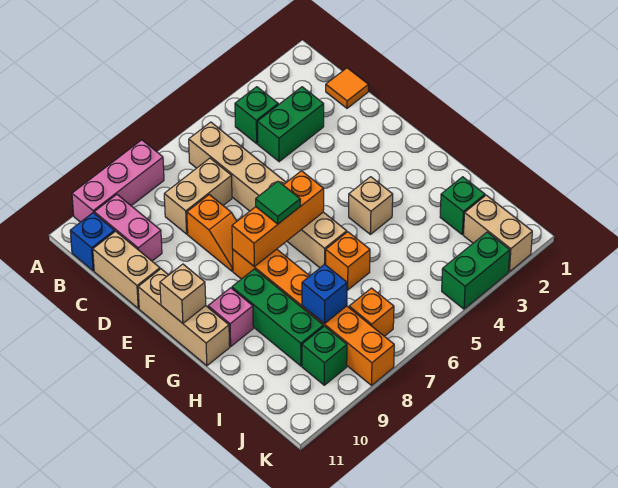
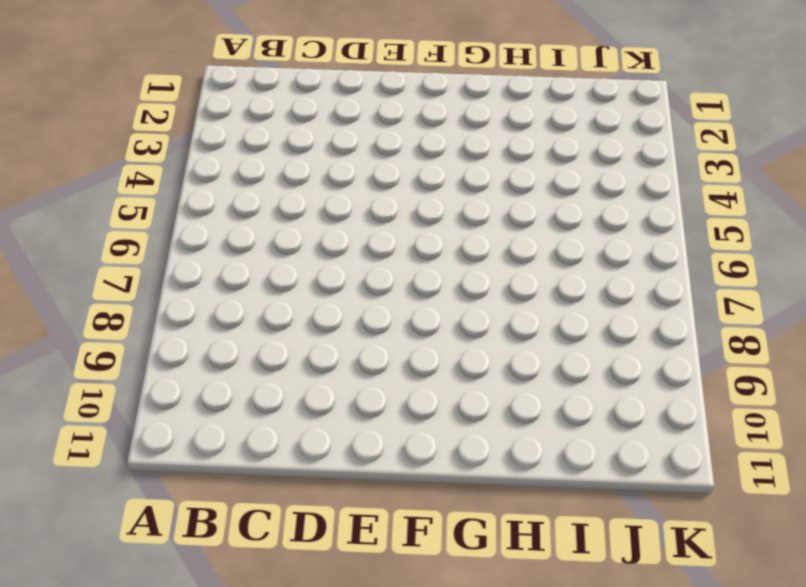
none -> pink 1x3 brick [72,140,164,222]
none -> green 1x1 brick [235,87,278,144]
none -> tan 1x6 brick [189,122,347,268]

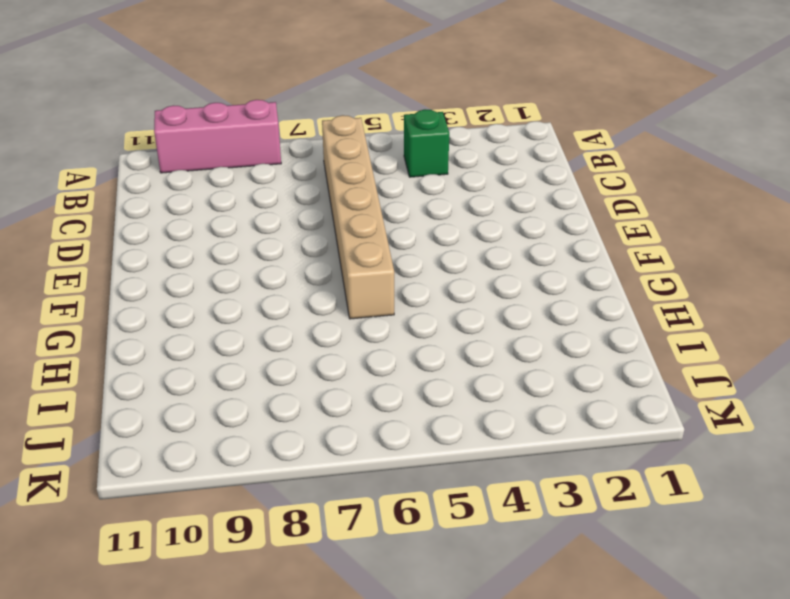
none -> pink 1x2 brick [94,195,162,261]
none -> blue 1x1 brick [70,213,115,271]
none -> orange 1x1 tile [326,68,368,108]

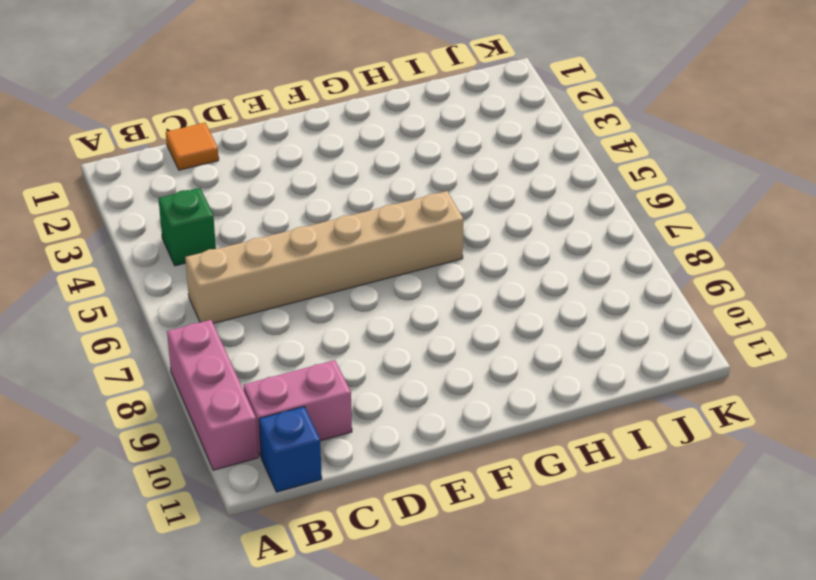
none -> green 1x2 brick [257,87,324,162]
none -> tan 1x2 brick [164,158,232,234]
none -> tan 1x2 brick [93,231,160,308]

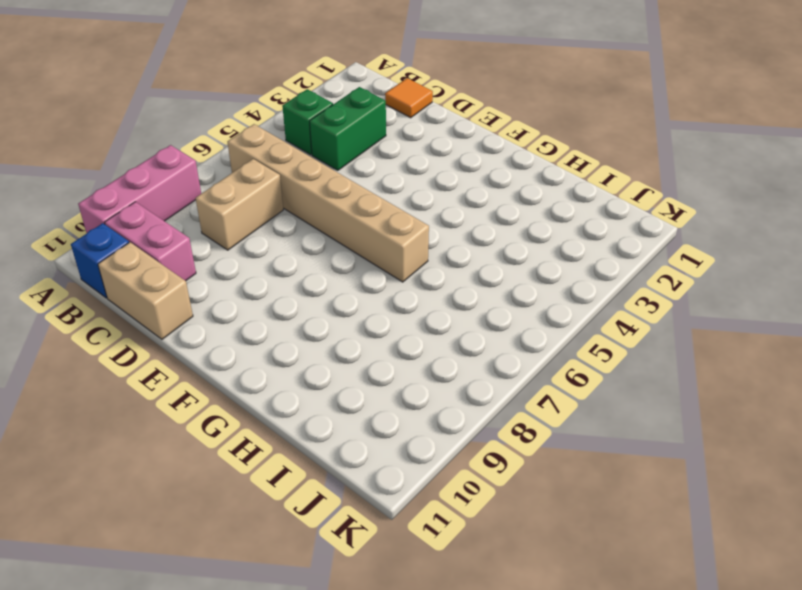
none -> orange 1x2 slope [187,195,237,271]
none -> tan 1x3 brick [138,269,230,366]
none -> orange 1x6 brick [233,249,394,385]

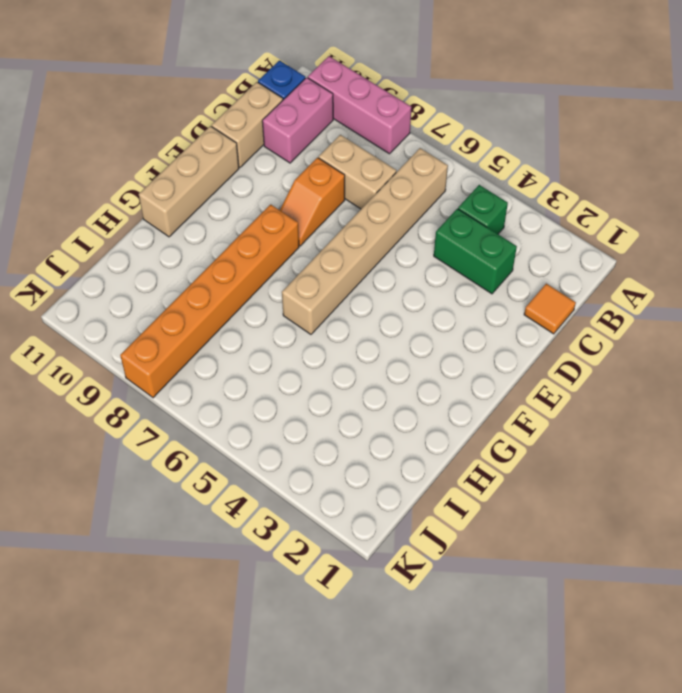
none -> tan 1x1 brick [349,177,393,234]
none -> green 1x3 brick [232,269,323,366]
none -> pink 1x1 brick [208,288,253,346]

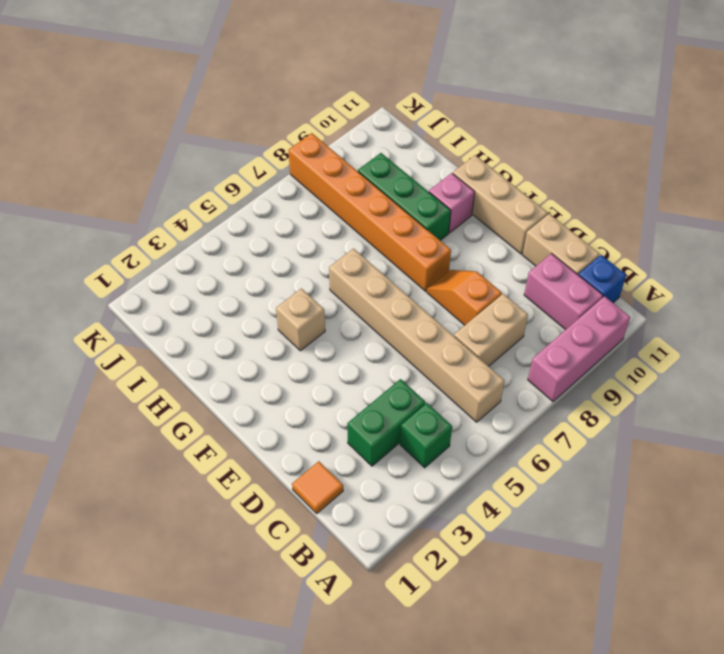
none -> orange 1x1 brick [326,232,370,290]
none -> green 1x1 brick [440,177,485,235]
none -> tan 1x2 brick [464,195,532,272]

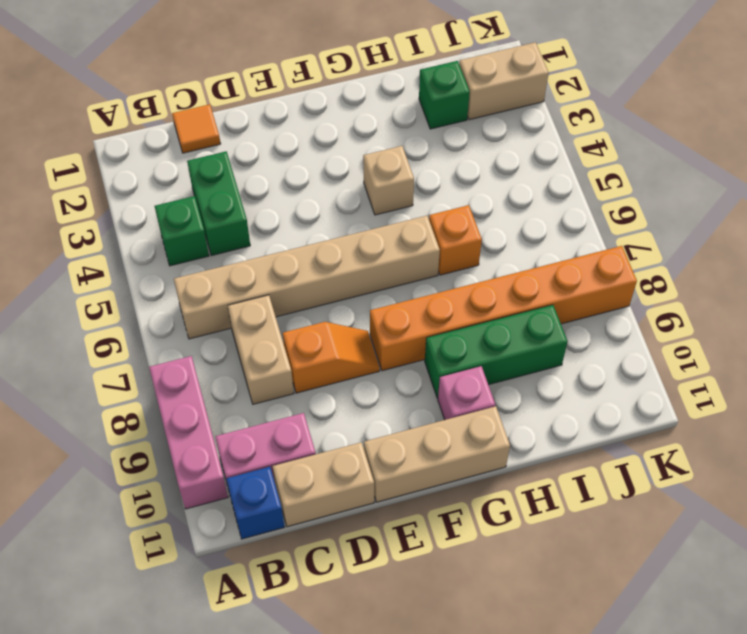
none -> orange 1x1 brick [349,288,394,336]
none -> green 1x1 brick [302,326,347,385]
none -> green 1x2 brick [442,232,510,309]

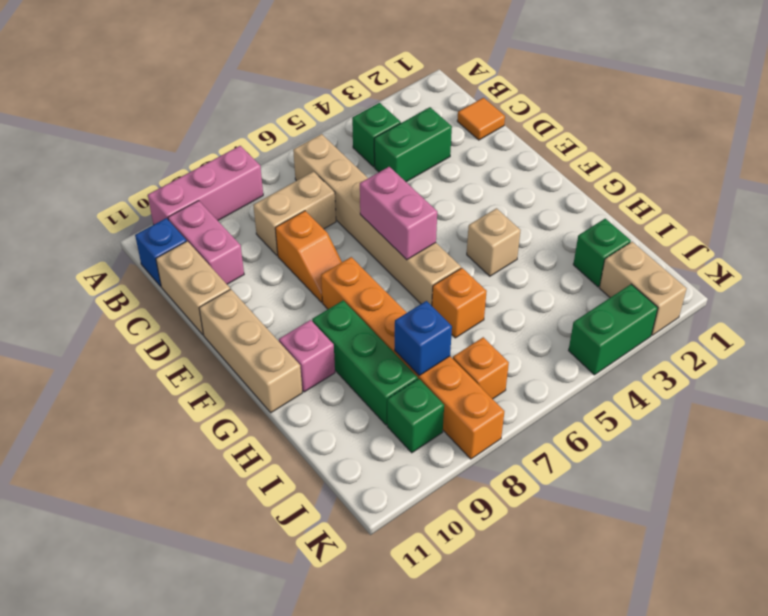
pink 1x2 brick [360,167,437,260] -> orange 1x3 brick [232,171,324,267]
none -> tan 1x1 brick [160,264,206,323]
none -> green 1x1 tile [256,181,300,224]

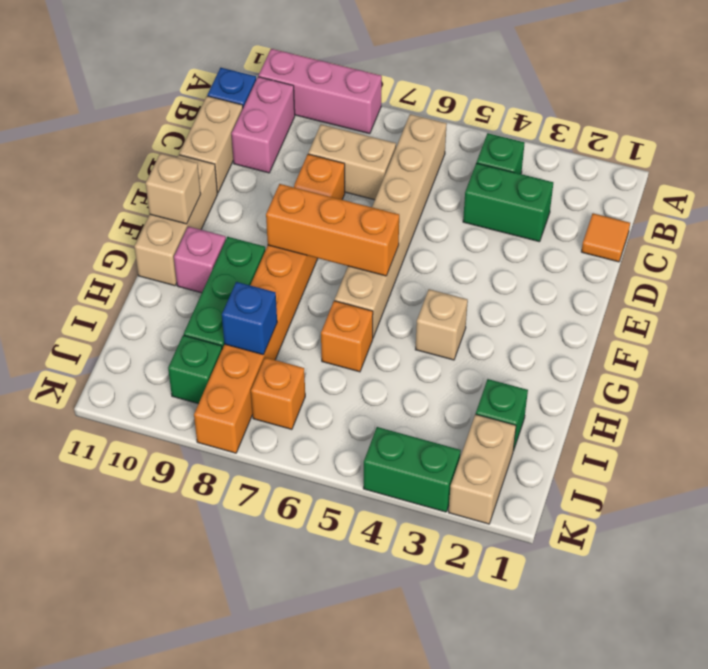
none -> green 1x1 tile [256,181,300,224]

